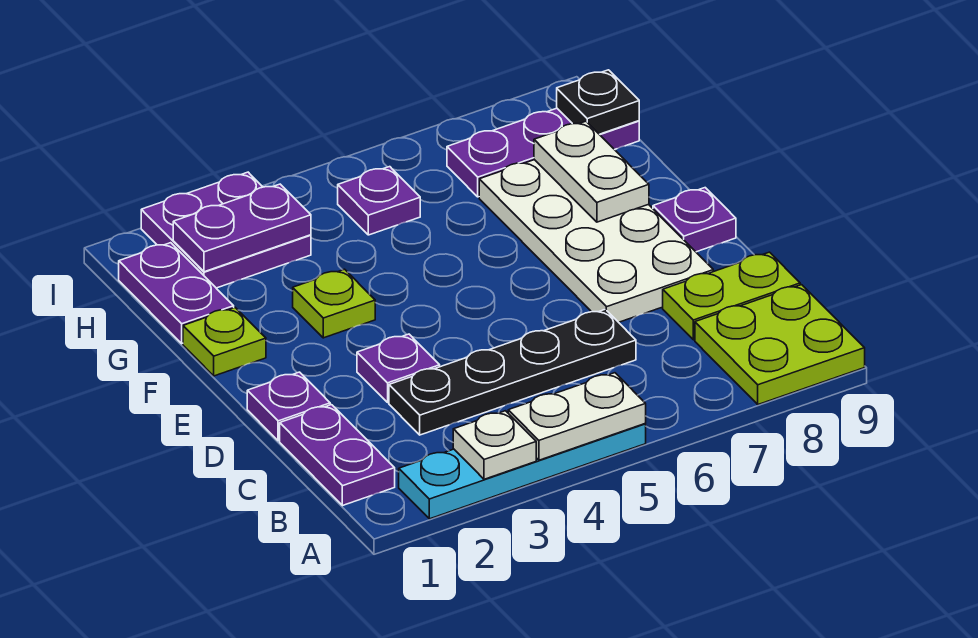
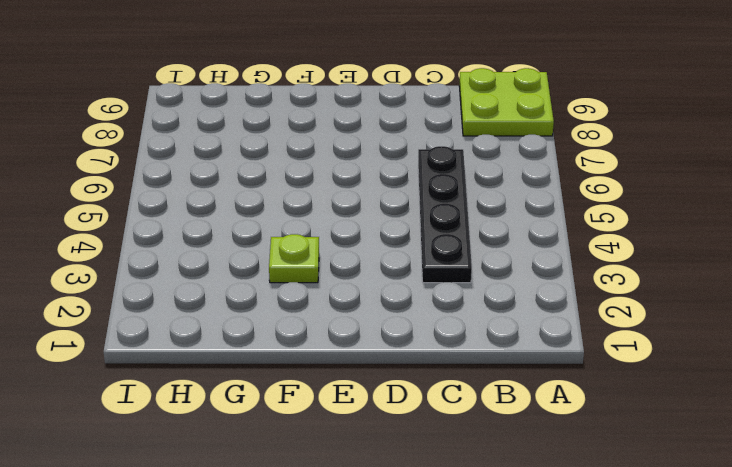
none -> cyan 1x4 plate [399,424,646,519]
none -> purple 1x2 plate [280,405,395,506]
none -> lime 1x2 plate [663,252,800,340]

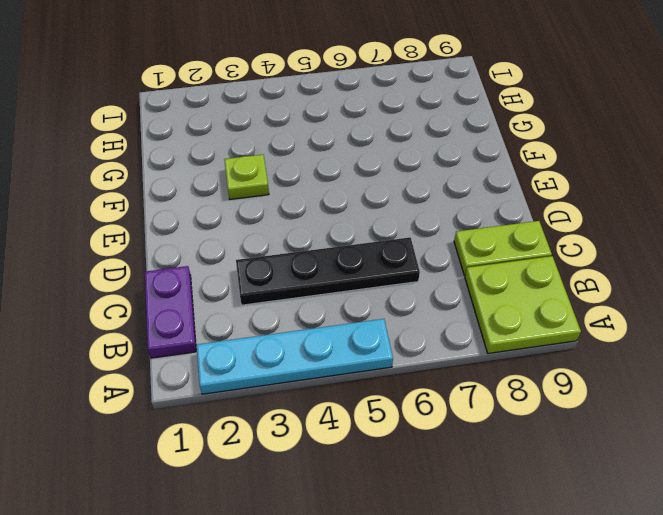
none -> purple 1x1 plate [247,372,330,441]
none -> purple 1x1 plate [357,334,440,402]
none -> white 2x4 plate [479,160,713,322]

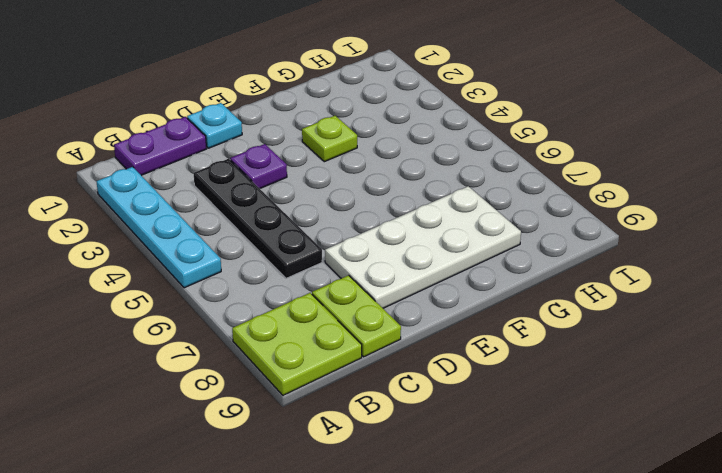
cyan 1x1 plate [187,103,242,148] -> purple 1x1 plate [247,372,330,441]
none -> purple 1x1 plate [653,188,736,252]
none -> lime 1x1 plate [183,308,266,376]
none -> purple 1x2 plate [119,243,234,343]

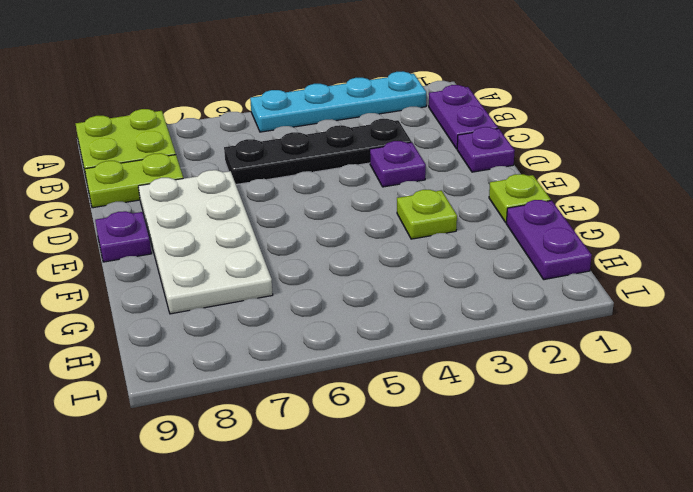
none -> purple 2x2 plate [141,172,311,288]
none -> purple 1x1 plate [338,167,420,235]
none -> purple 1x3 plate [447,108,639,197]

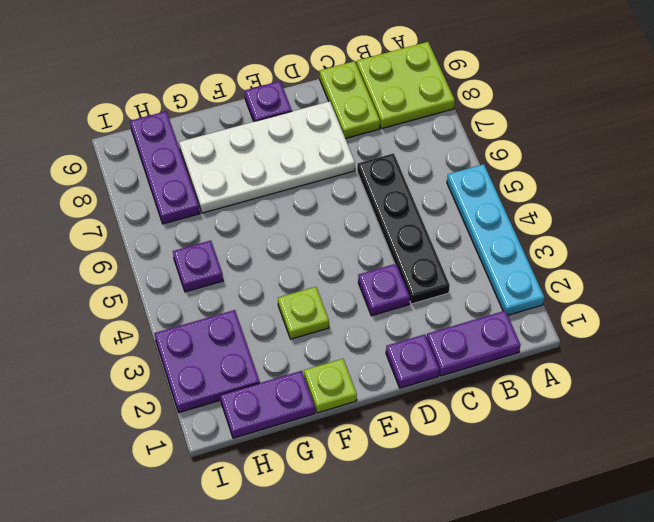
none -> white 1x1 plate [453,411,536,479]
none -> white 1x2 plate [508,373,646,460]
none -> white 1x2 plate [534,121,649,222]

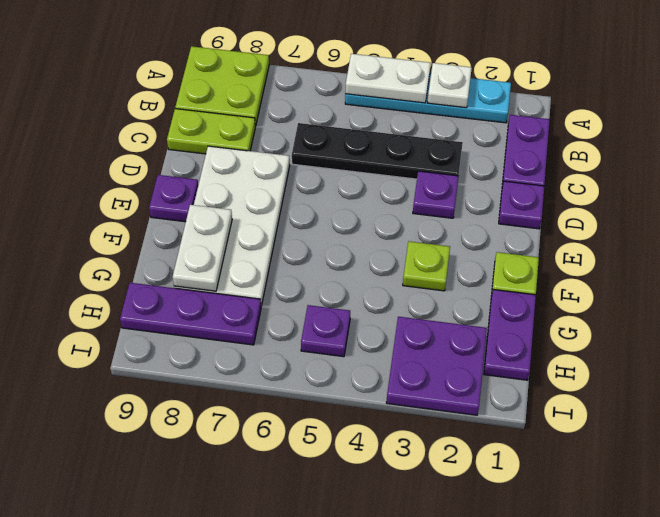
none -> purple 1x2 plate [173,184,311,272]
none -> black 1x1 plate [557,70,639,134]

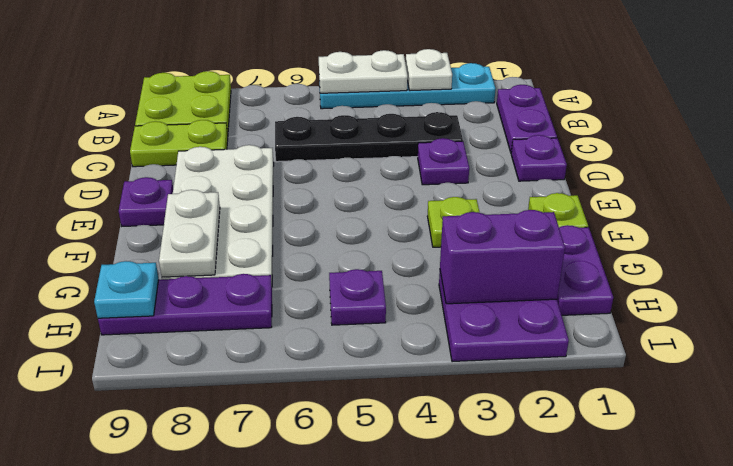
purple 1x2 brick [440,210,565,304] -> purple 1x2 plate [173,184,311,272]
cyan 1x1 plate [94,261,159,318] -> black 1x1 plate [557,70,639,134]

